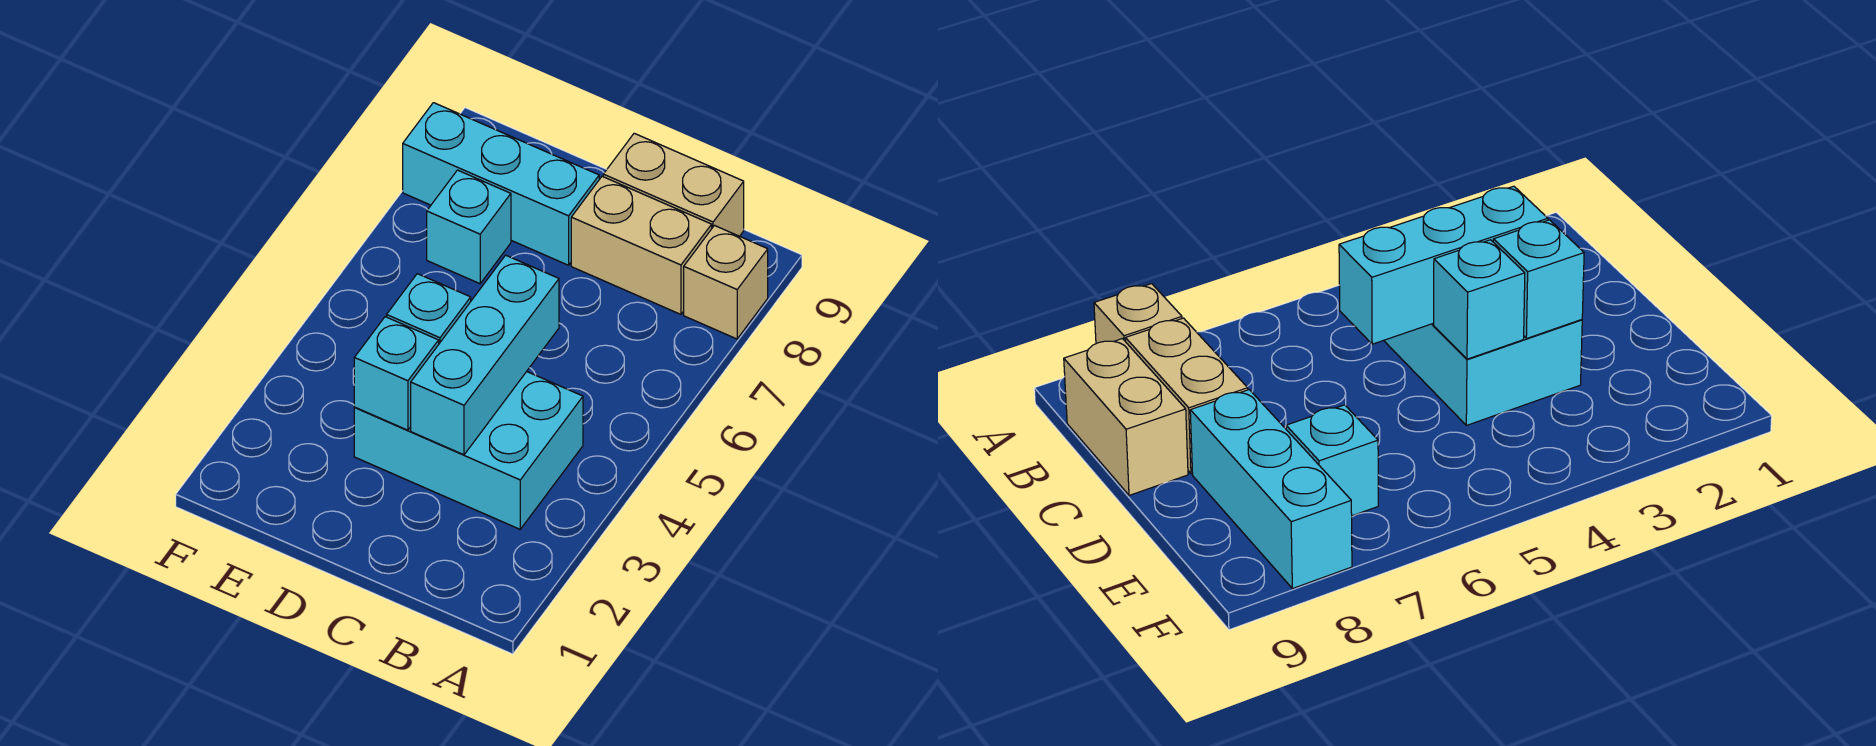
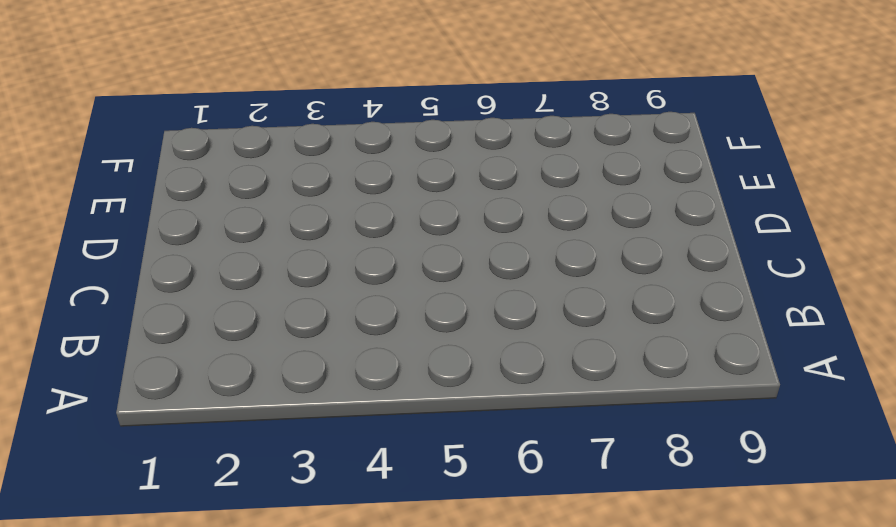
none -> tan 1x1 brick [684,226,768,339]
none -> cyan 2x3 brick [354,372,583,529]

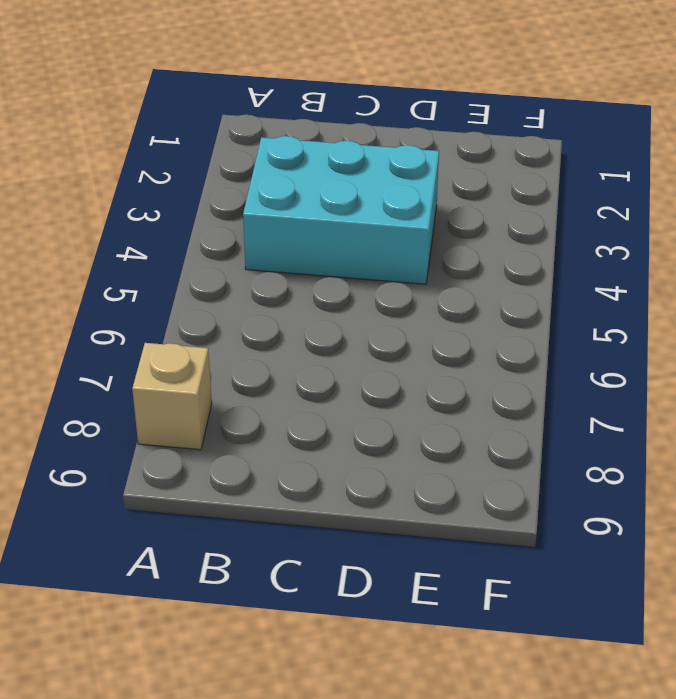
none -> tan 1x2 brick [571,176,712,314]
none -> tan 1x2 brick [603,133,744,236]

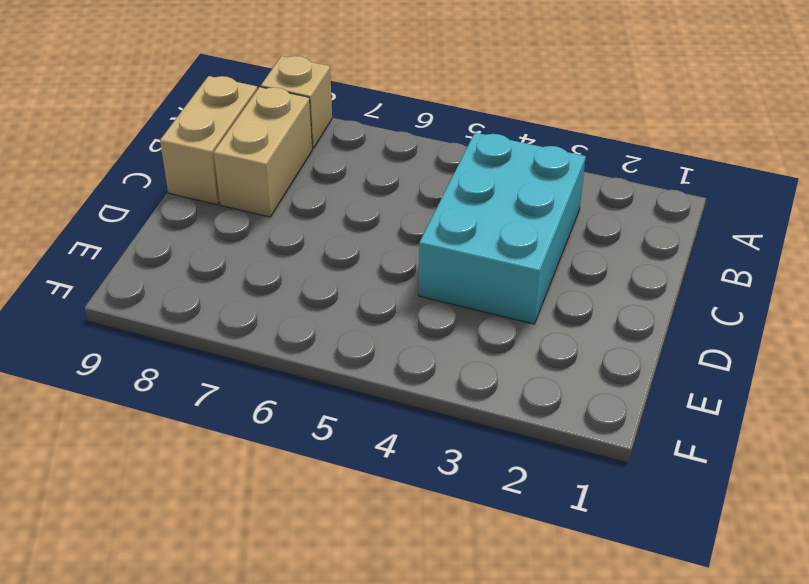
none -> cyan 1x3 brick [403,103,599,265]
none -> cyan 1x1 brick [427,170,511,284]

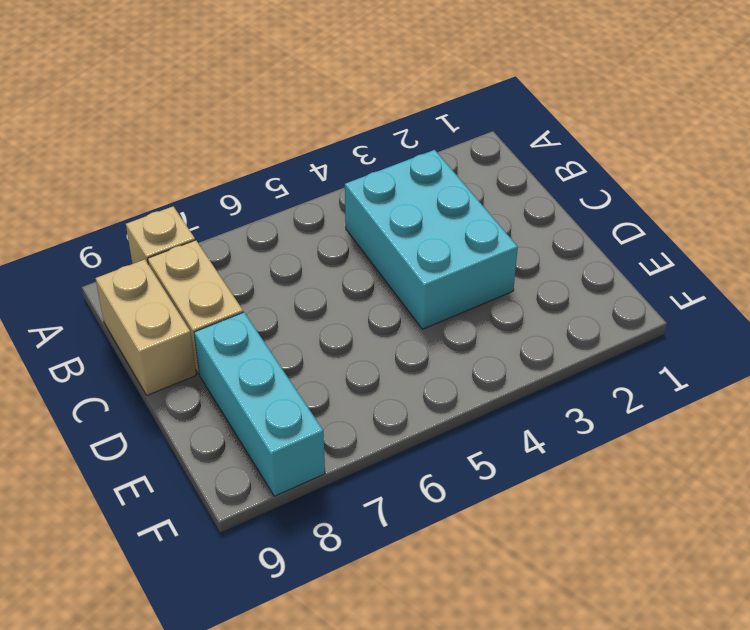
none -> cyan 1x1 brick [427,170,511,284]
none -> cyan 1x3 brick [411,255,559,455]

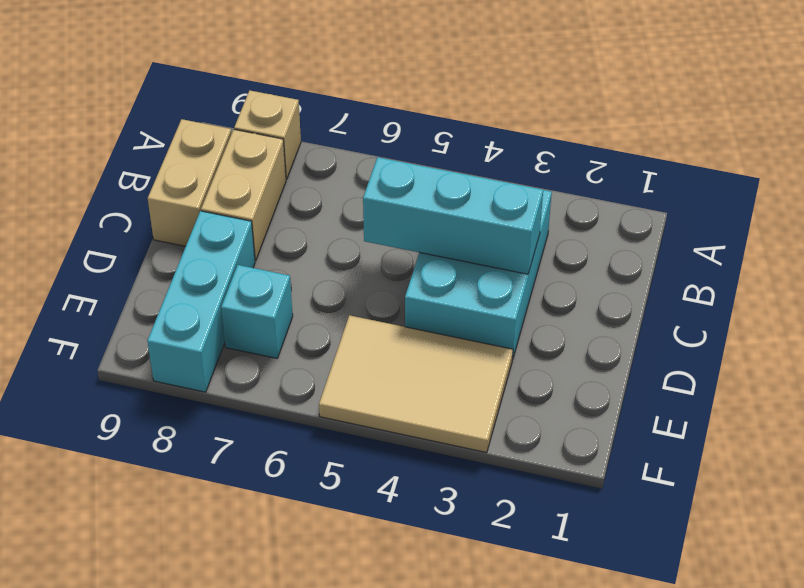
tan 2x3 tile [319,315,513,453] -> none
none -> cyan 1x1 brick [354,317,439,430]
none -> cyan 1x1 brick [387,274,471,343]

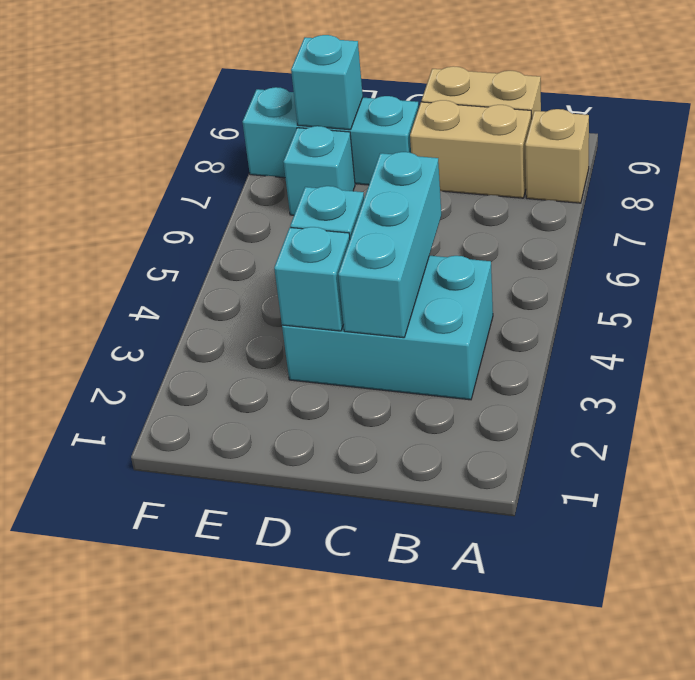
cyan 1x1 brick [291,35,363,130] -> none

